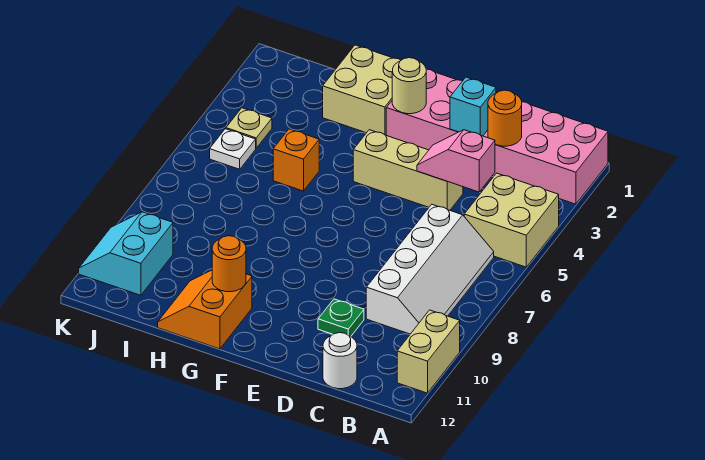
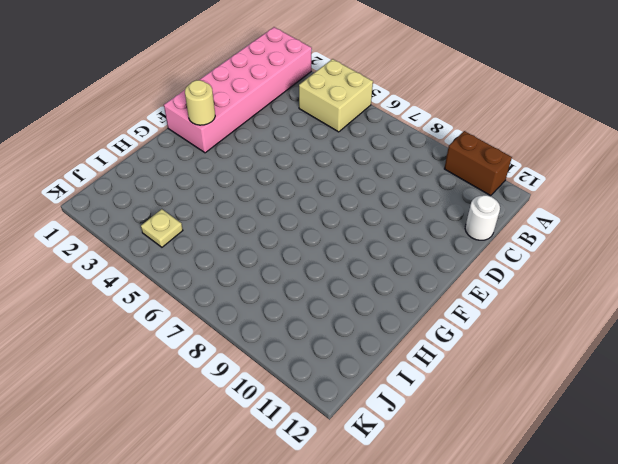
brown 1x2 brick [444,131,512,196] -> tan 1x2 brick [397,310,460,393]
none -> white 2x4 slope [366,205,494,334]
none -> tan 1x3 brick [353,130,463,210]
none -> green 1x1 plate [318,299,364,337]

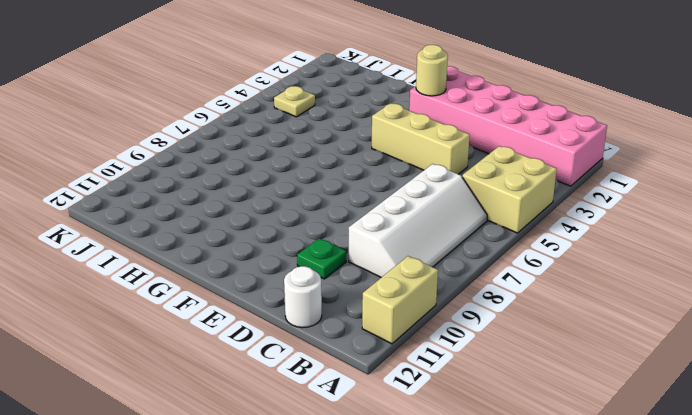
none -> tan 2x2 brick [323,45,401,135]
none -> orange 2x2 slope [158,270,252,349]
none -> orange 1x1 brick [273,129,319,191]

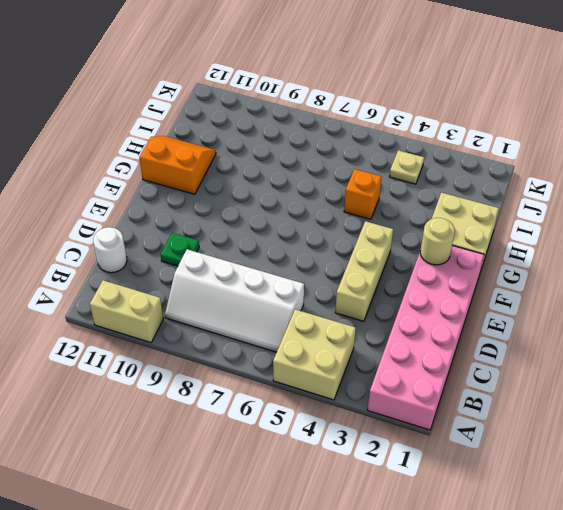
none -> white 1x1 plate [210,129,256,169]
none -> cyan 2x2 slope [79,212,173,295]
none -> orange 1x1 round brick [488,90,522,146]

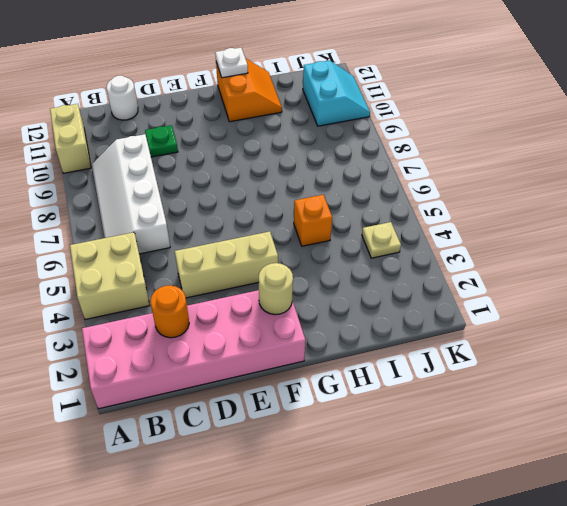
white 1x1 plate [215,48,248,78] -> white 1x1 plate moved to [210,129,256,169]
none -> tan 2x2 brick [323,45,401,135]
none -> pink 1x2 slope [417,130,495,192]
none -> cyan 1x1 brick [450,77,496,136]

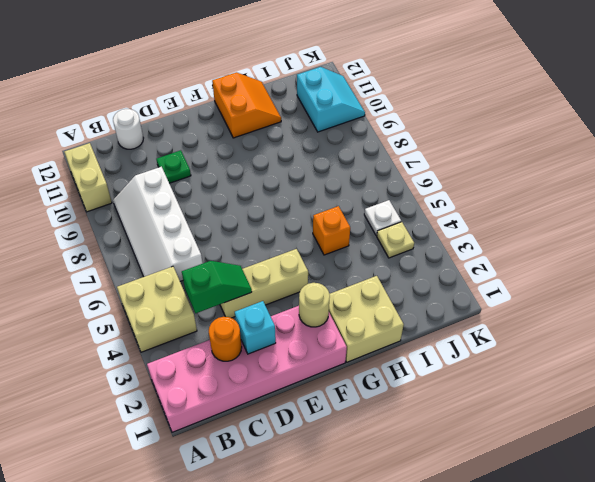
green 1x2 slope [182,261,252,313] -> pink 1x2 slope [417,130,495,192]
none -> orange 1x1 round brick [212,236,246,292]

